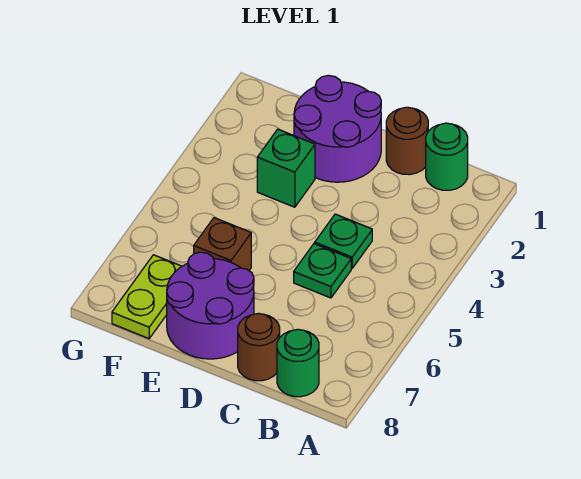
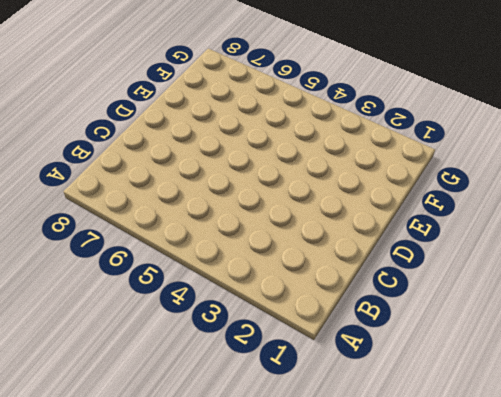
none -> green 1x1 round brick [426,123,468,190]
none -> green 1x1 round brick [277,329,319,397]

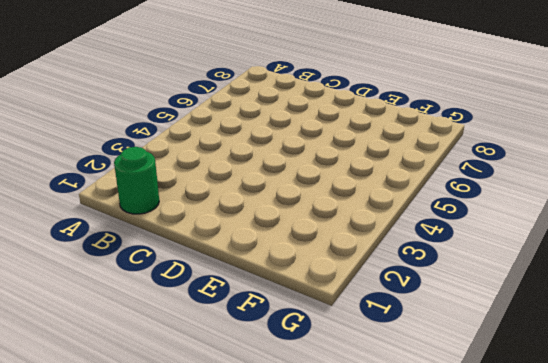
none -> green 1x1 round brick [277,329,319,397]
none -> brown 1x1 round brick [386,107,428,175]

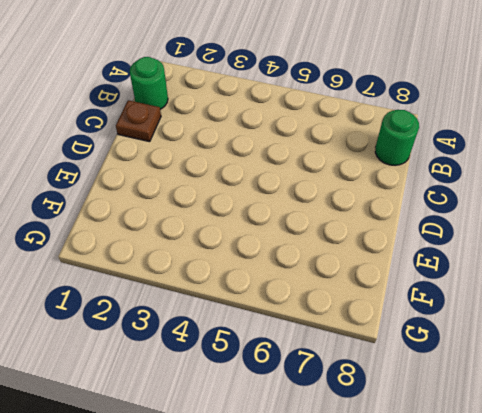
brown 1x1 plate [116,100,161,142] -> brown 1x1 round brick [386,107,428,175]
none -> green 1x1 plate [315,214,372,268]
none -> green 1x1 plate [294,244,351,298]

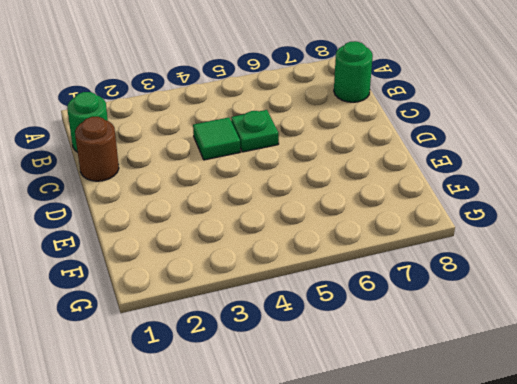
green 1x1 tile [193,117,240,160] -> green 1x1 plate [315,214,372,268]
none -> brown 1x1 round brick [238,313,280,381]
none -> purple 2x2 round brick [294,75,381,182]

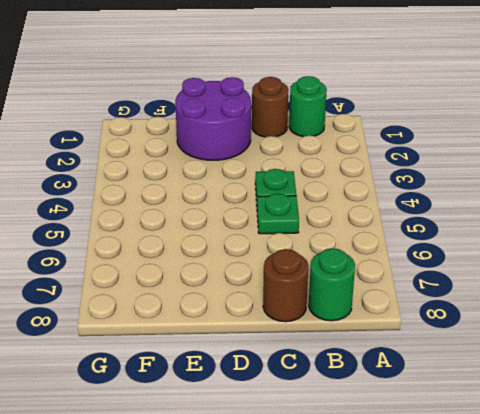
none -> purple 2x2 round brick [167,252,254,359]
none -> green 1x1 brick [257,129,315,207]

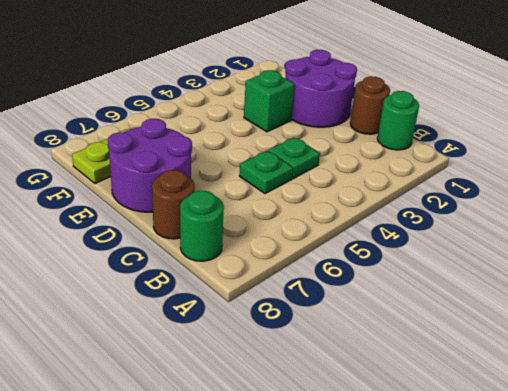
none -> brown 1x1 brick [194,218,251,270]

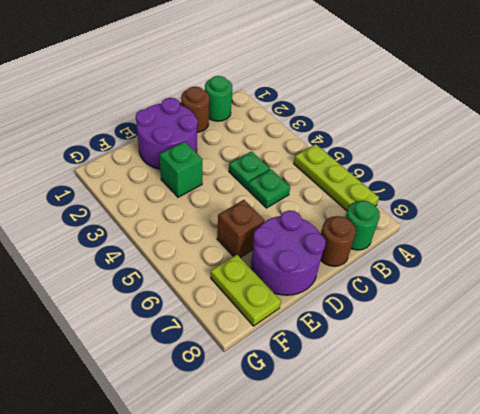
lime 1x3 plate [294,144,379,211] -> none

